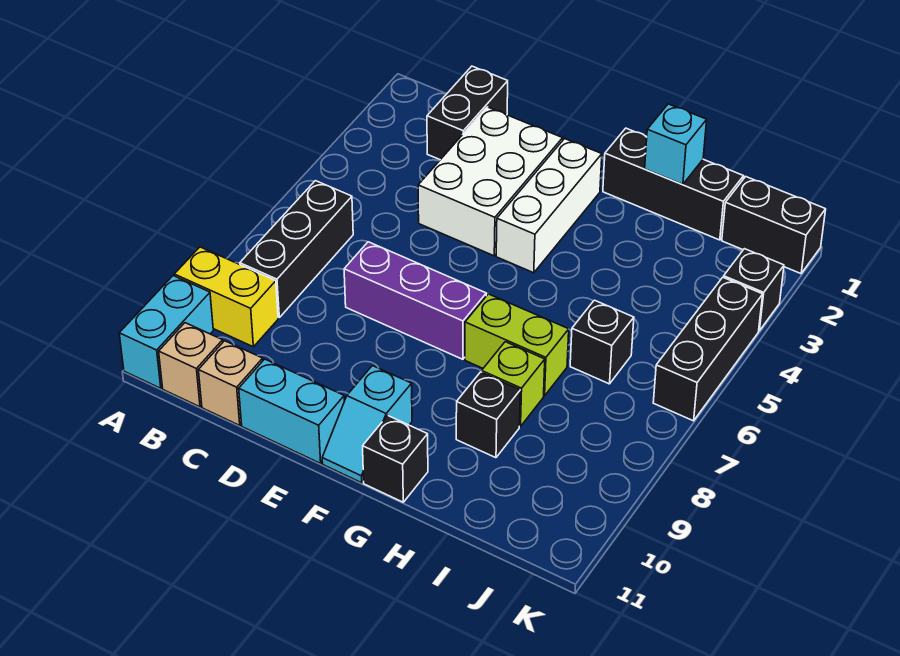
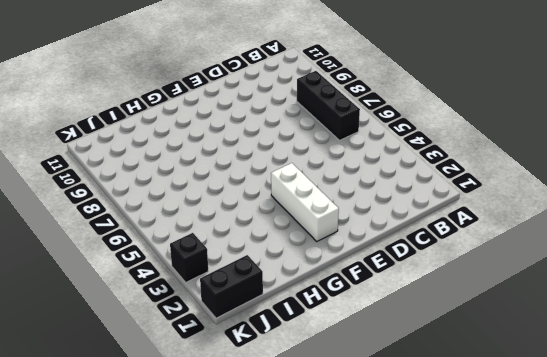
none -> yellow 1x2 brick [174,247,278,347]
none -> cyan 1x2 brick [119,276,213,388]
none -> tan 1x1 brick [159,323,223,407]

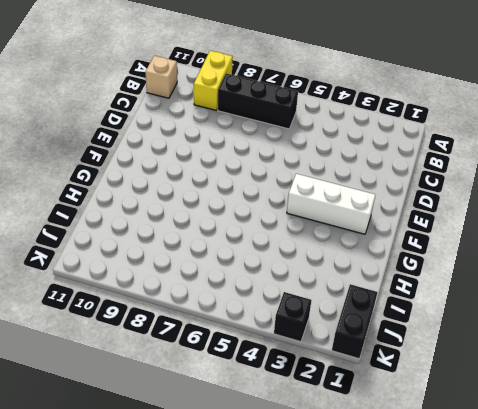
none -> cyan 1x2 brick [119,276,213,388]
none -> black 1x2 brick [427,66,508,160]
none -> tan 1x1 brick [199,341,263,425]

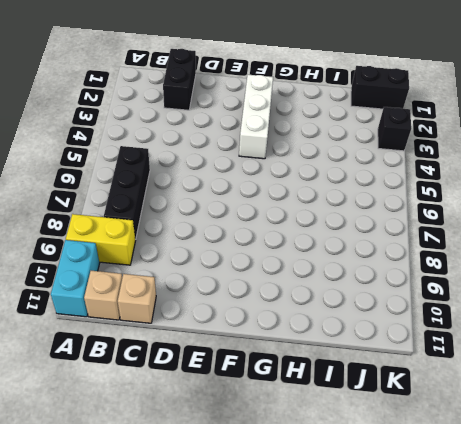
none -> white 2x3 brick [418,107,563,256]
none -> purple 1x3 brick [344,242,486,359]
none -> cyan 1x2 brick [239,359,344,463]

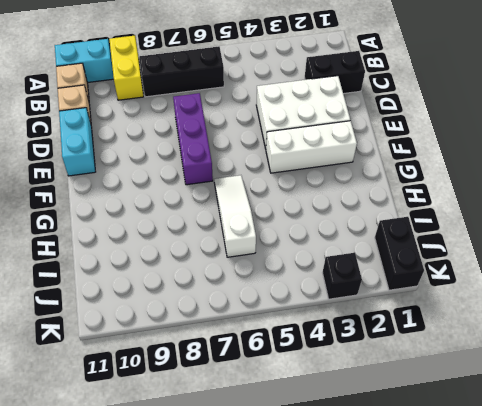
white 1x3 slope [214,175,256,257] -> black 1x1 brick [570,300,634,384]
none -> cyan 1x2 slope [322,366,412,483]
none -> black 1x3 brick [603,128,744,240]
none -> lime 1x2 brick [465,294,569,396]

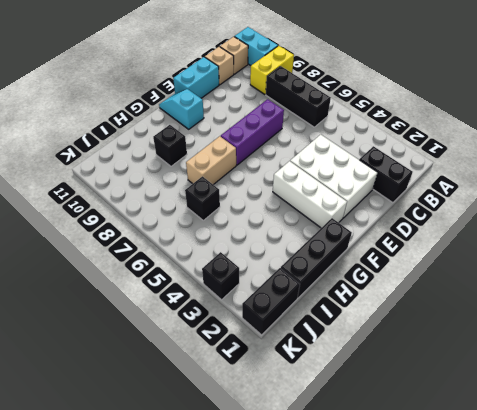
tan 1x2 brick [186,136,236,185] -> lime 1x2 brick [465,294,569,396]
none -> black 1x1 brick [363,416,428,502]
none -> lime 1x1 brick [482,342,545,426]
none -> black 1x3 brick [653,277,763,421]

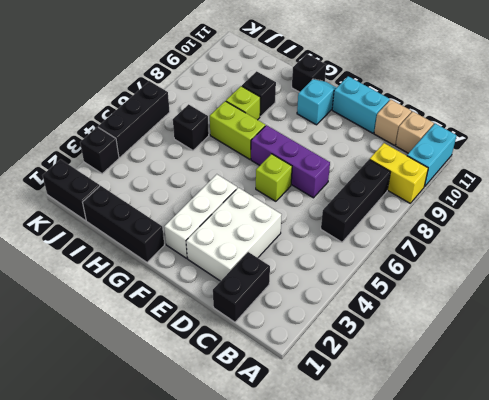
lime 1x1 brick [256,154,292,201] -> none
none -> cyan 1x1 brick [645,104,707,184]

